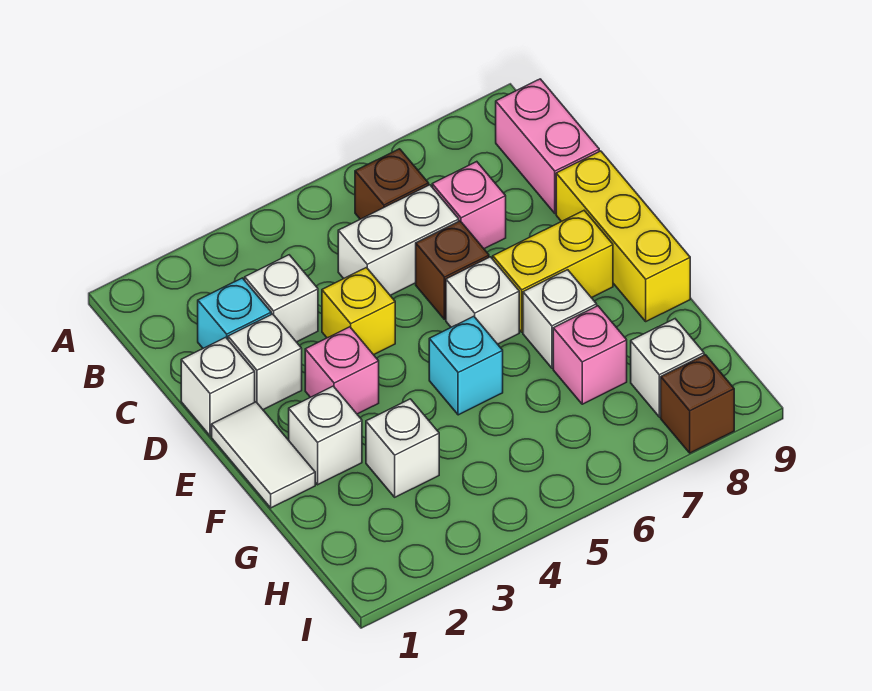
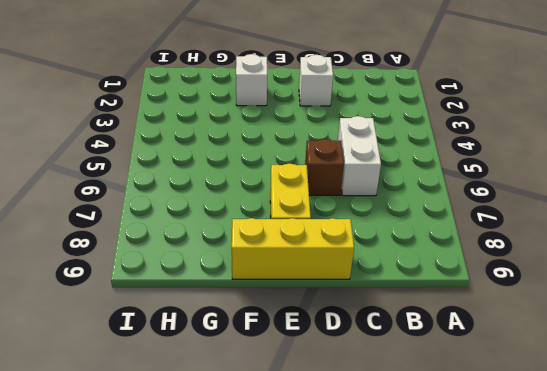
none -> brown 1x1 brick [355,149,429,219]
none -> pink 1x2 brick [496,79,599,213]
none -> cyan 1x1 brick [198,278,271,348]

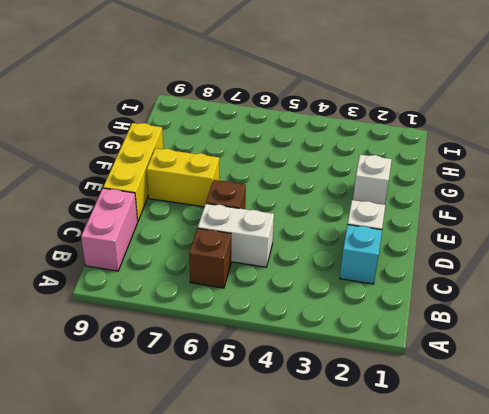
none -> white 1x1 brick [245,255,318,342]
none -> pink 1x1 brick [432,162,506,249]
none -> white 1x1 brick [181,337,255,436]

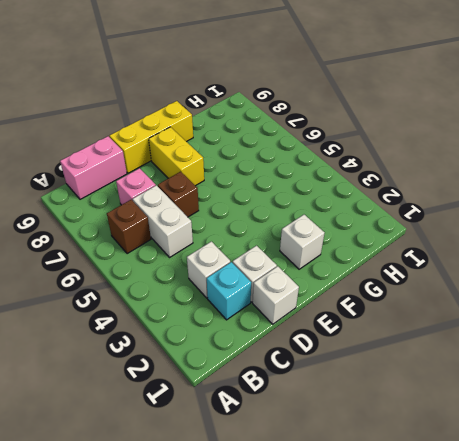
none -> yellow 1x1 brick [322,268,395,355]
none -> white 1x2 tile [212,402,315,508]
none -> pink 1x1 brick [305,327,379,414]

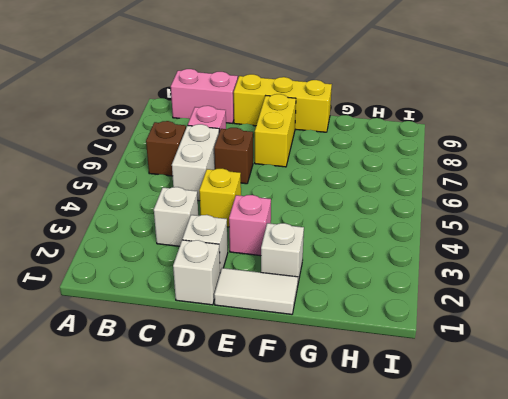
none -> cyan 1x1 brick [198,278,271,348]
none -> white 1x1 brick [446,257,519,344]
none -> cyan 1x1 brick [429,316,503,415]

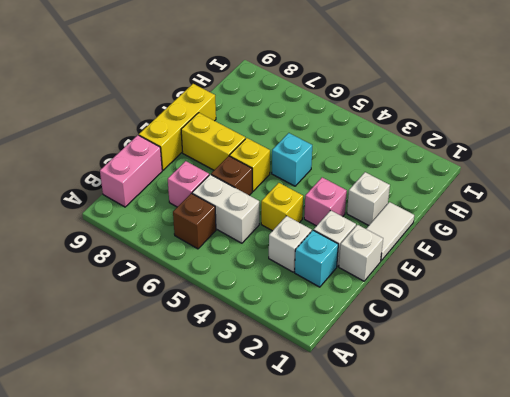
yellow 1x1 brick [230,138,270,191] -> white 1x1 brick [446,257,519,344]
none -> white 1x1 brick [523,270,597,368]
none -> white 1x1 brick [366,399,439,497]
none -> pink 1x1 brick [553,306,627,404]

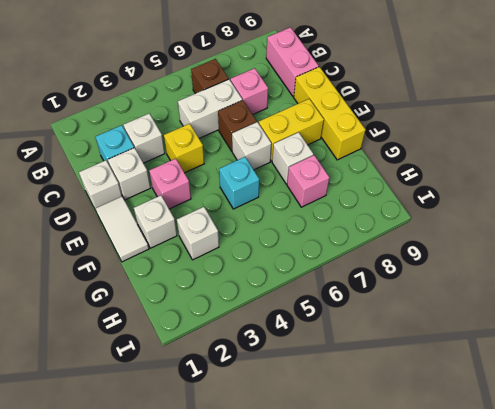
none -> white 1x1 brick [631,319,704,417]
none -> brown 1x1 brick [661,355,734,453]

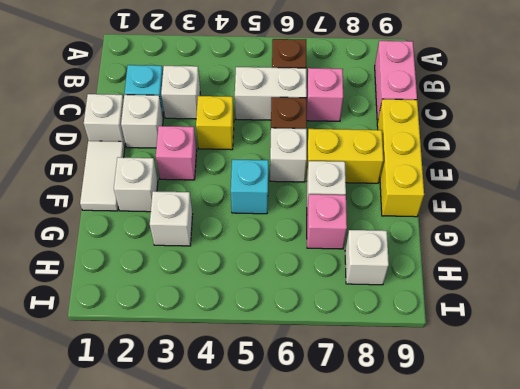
none -> brown 1x1 brick [661,355,734,453]

